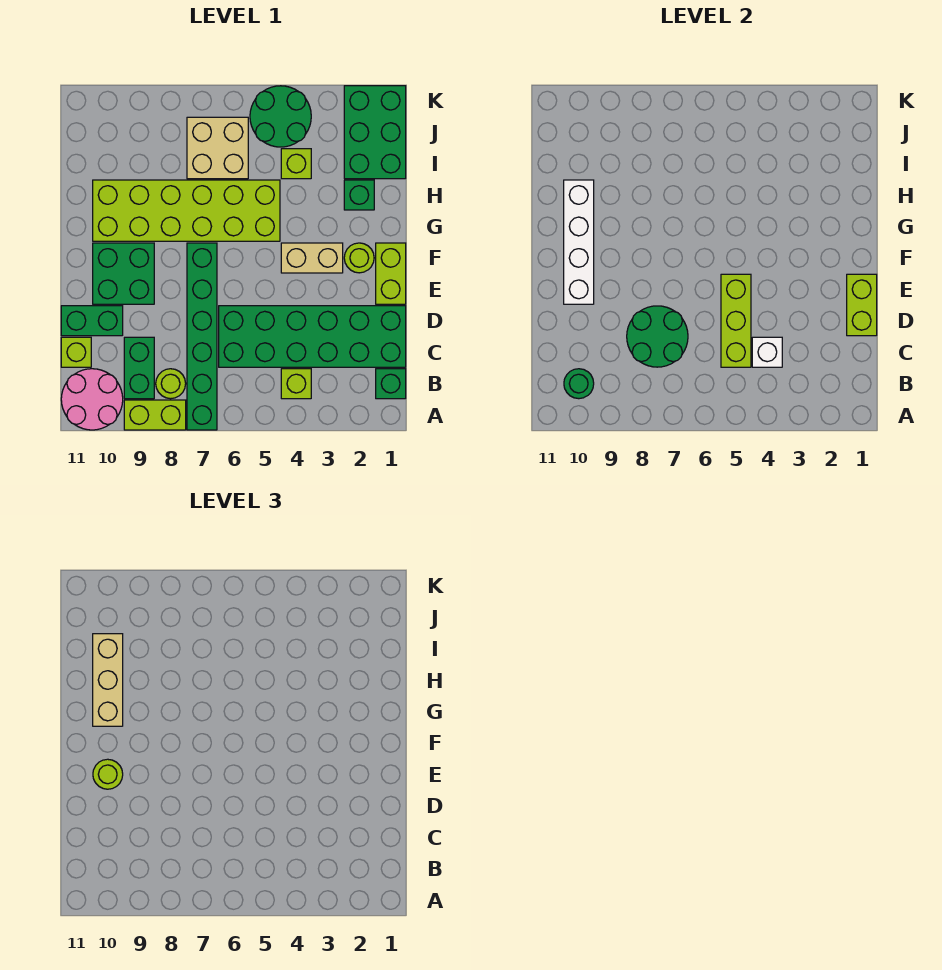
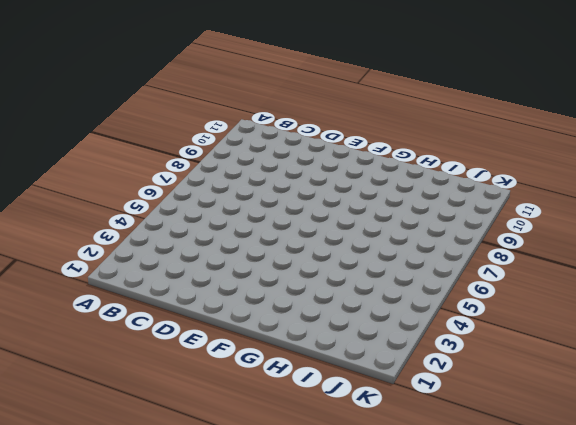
none -> green 1x6 brick [187,243,217,430]
none -> lime 1x2 brick [124,400,186,430]
none -> pink 2x2 round brick [61,369,123,430]

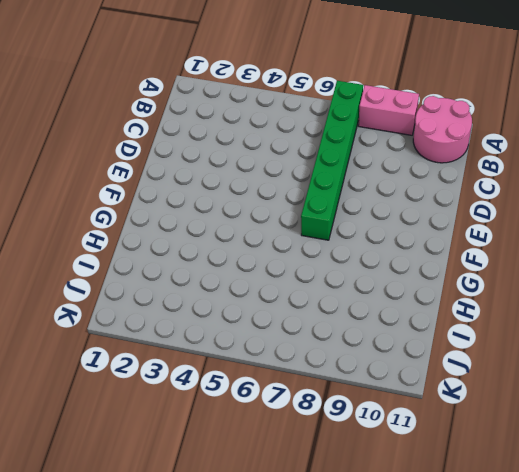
pink 1x2 brick [358,85,419,135] -> lime 1x2 brick [124,400,186,430]
none -> green 1x1 brick [376,369,406,399]
none -> lime 1x1 brick [281,369,311,399]
none -> lime 1x1 round brick [156,369,186,399]

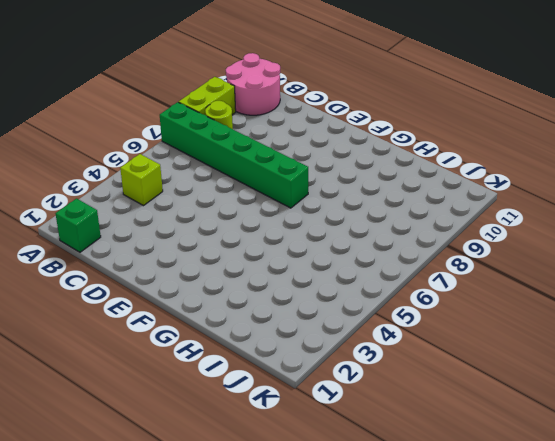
none -> green 1x2 brick [124,337,154,399]
none -> green 2x6 brick [219,306,406,367]
none -> lime 1x1 brick [61,337,91,367]

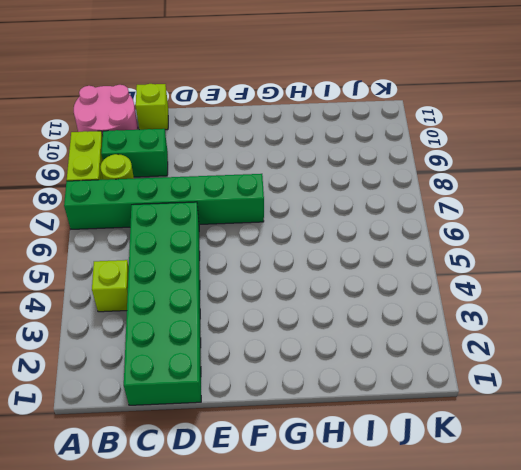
none -> green 1x1 brick [376,369,406,399]
none -> green 1x2 brick [61,306,123,336]
none -> lime 1x2 brick [376,243,406,304]

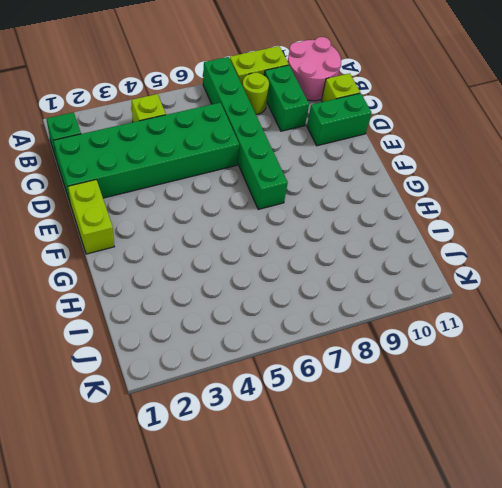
none -> green 2x2 brick [93,243,154,304]
none -> lime 1x1 round brick [344,243,374,273]
none -> tan 1x2 brick [281,243,343,273]

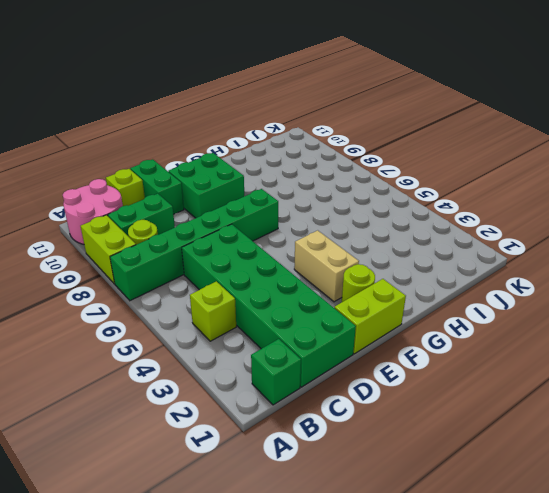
none -> lime 2x6 brick [93,180,280,241]
none -> green 1x1 brick [344,180,374,210]
none -> green 2x3 brick [344,86,406,179]

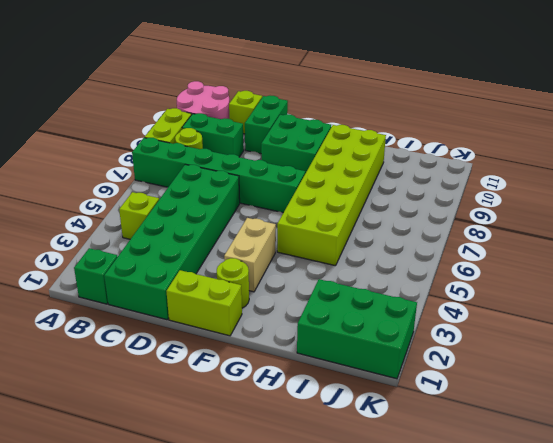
none -> green 1x1 brick [344,180,374,210]
none -> lime 1x1 brick [281,149,311,179]
none -> tan 2x2 brick [187,117,248,179]

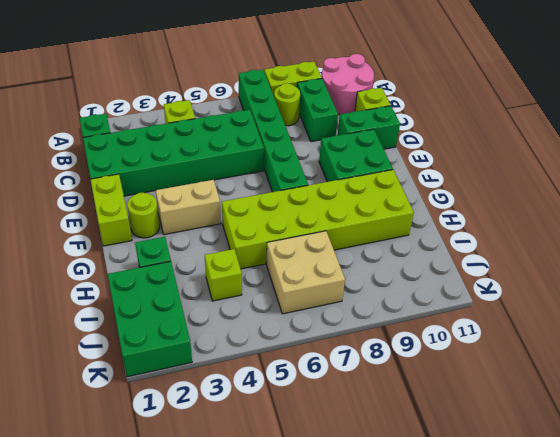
none -> green 2x2 round brick [250,86,311,147]
none -> green 1x1 round brick [564,369,594,399]
none -> white 1x1 brick [752,337,782,367]

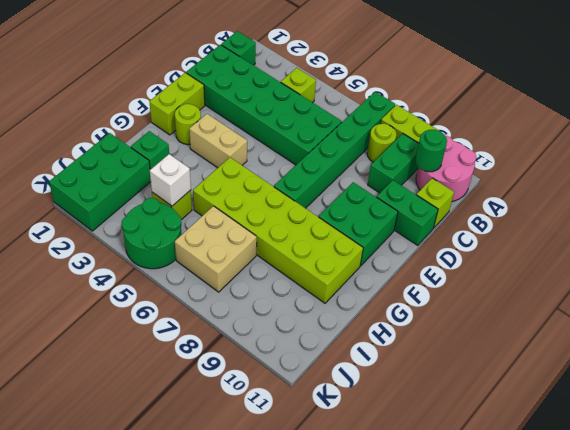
white 1x1 brick [150,154,191,206] -> white 1x1 brick moved to [752,337,782,367]
none -> lime 1x3 brick [721,274,751,367]
none -> green 2x2 round brick [627,306,688,367]
none -> lime 1x2 brick [847,274,877,336]

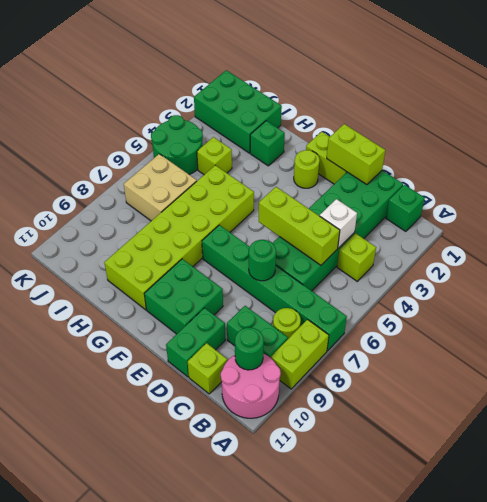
green 1x1 round brick [249,240,276,281] -> green 2x2 round brick [627,306,688,367]
none -> tan 1x2 brick [281,243,343,273]
none -> white 1x4 brick [564,180,594,304]
none -> lime 1x1 round brick [93,759,123,789]

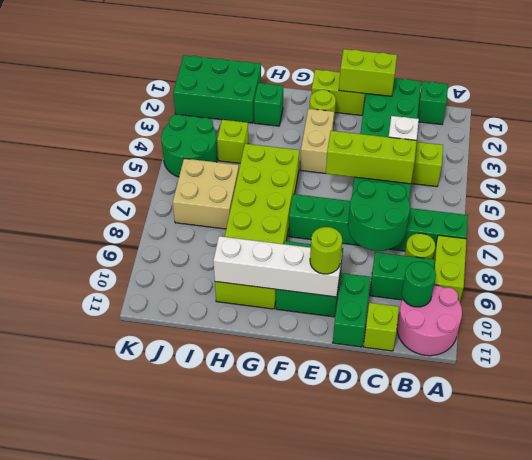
none -> tan 1x3 brick [93,634,123,726]

